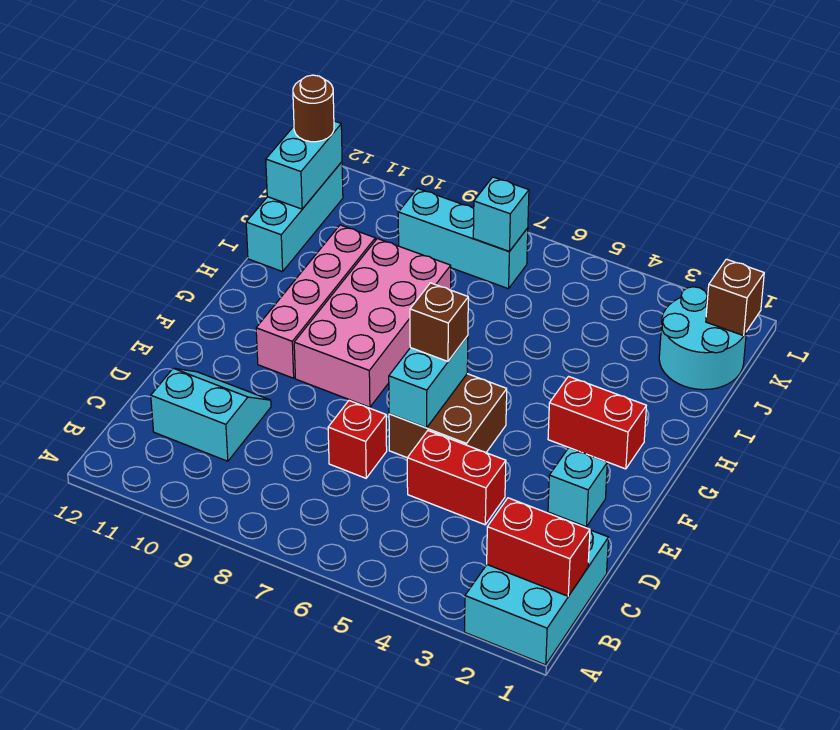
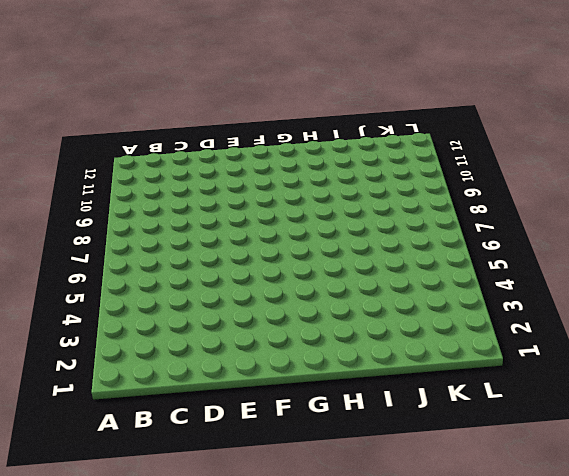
none -> cyan 2x3 brick [465,530,609,665]
none -> cyan 2x2 slope [151,368,271,461]
none -> red 1x2 brick [407,431,506,525]

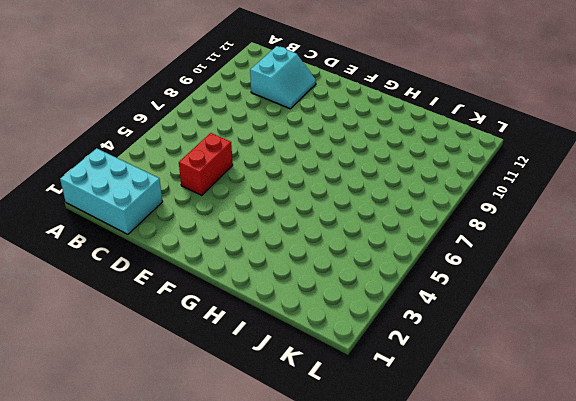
none -> red 1x1 brick [328,401,387,478]
none -> cyan 1x1 brick [548,448,607,527]
none -> brown 2x2 brick [389,374,507,458]

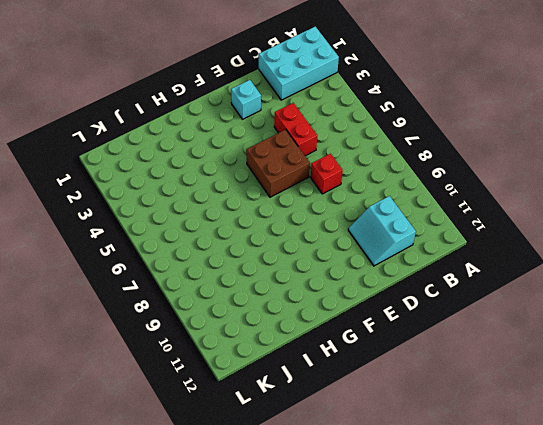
none -> pink 2x4 brick [294,239,451,407]
none -> pink 1x4 brick [256,225,375,378]
none -> red 1x2 brick [548,376,646,469]

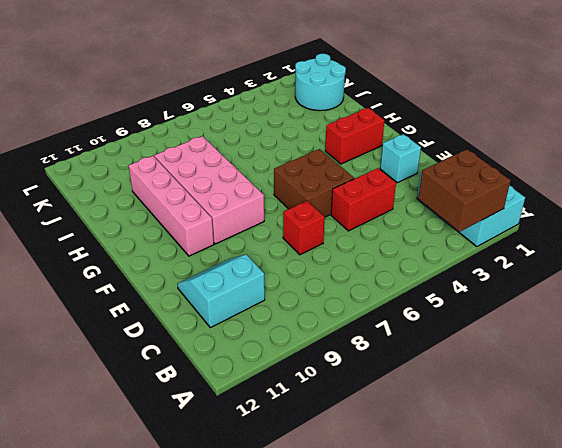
brown 2x2 brick [418,149,510,232] -> red 1x2 brick [487,498,590,596]
none -> cyan 1x3 brick [246,162,343,272]
none -> cyan 1x3 brick [398,188,528,289]
none -> cyan 1x2 brick [389,336,468,428]

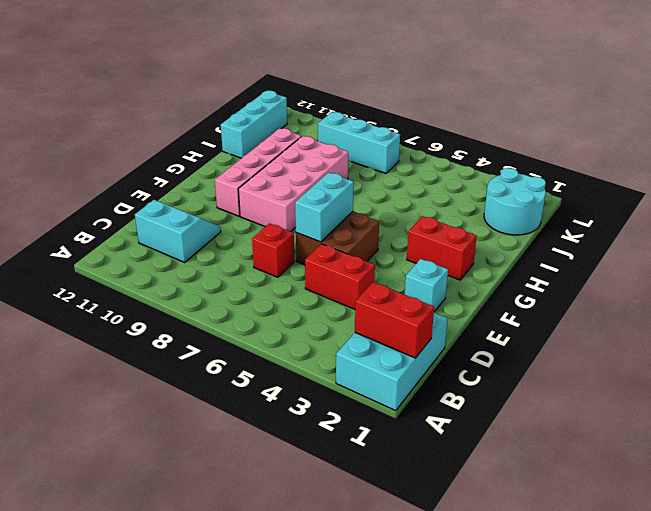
none -> cyan 1x2 brick [266,121,342,209]
none -> brown 1x1 brick [706,259,764,336]
none -> cyan 1x1 brick [473,177,529,251]

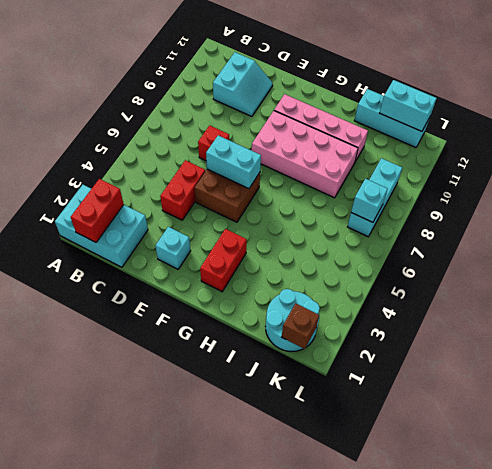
none -> brown 1x1 brick [410,283,468,361]
none -> brown 1x1 round brick [293,75,334,142]

